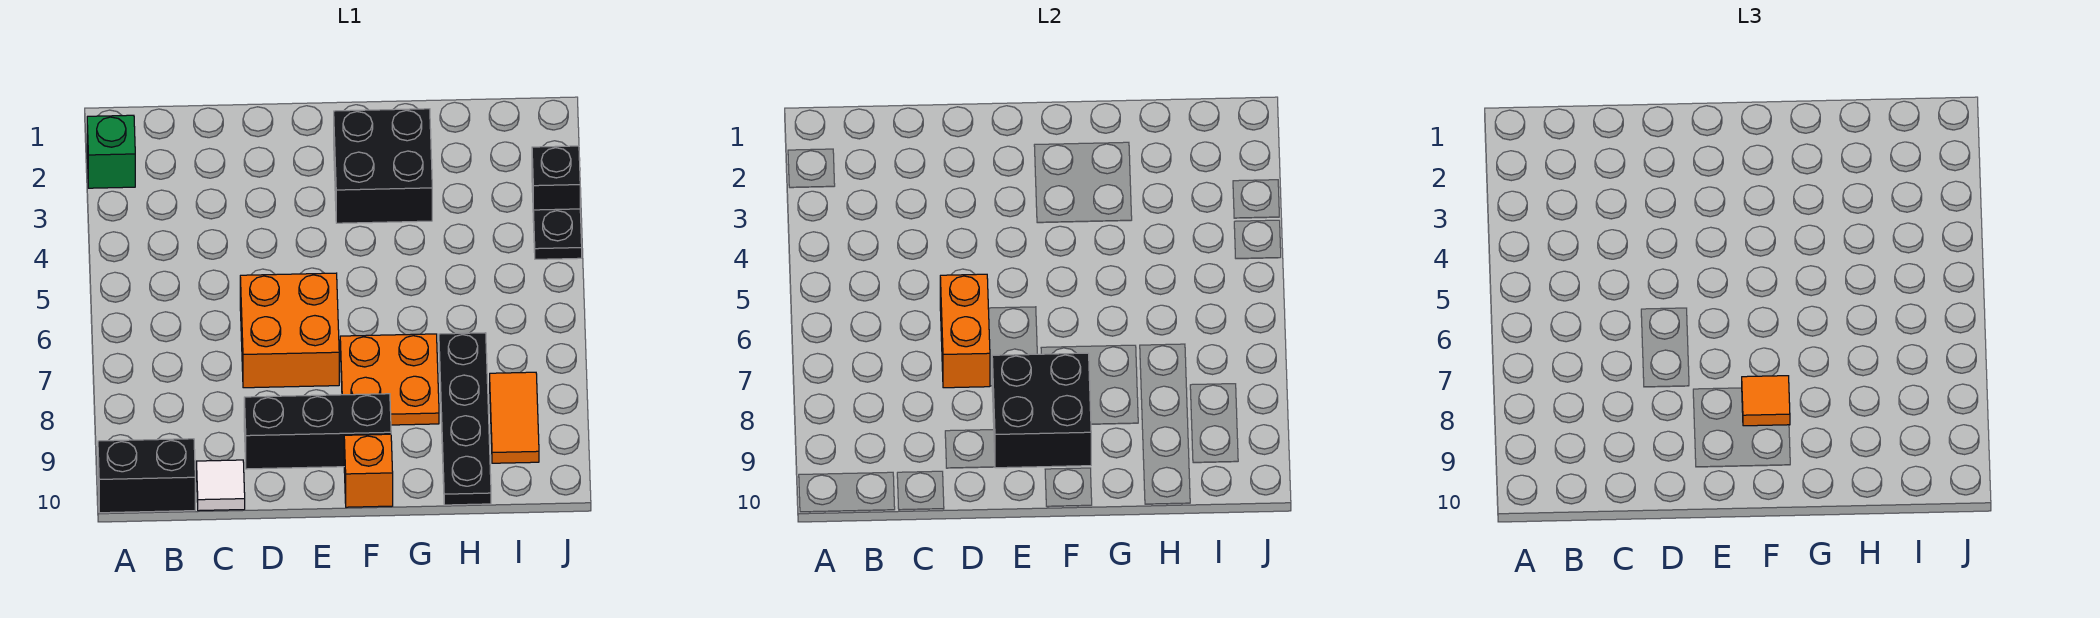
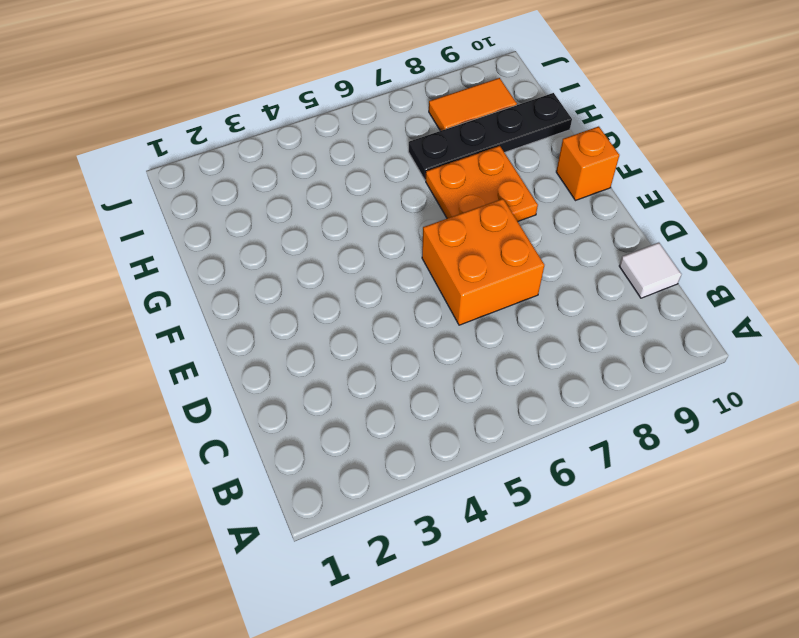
none -> green 1x1 brick [87,115,135,188]
none -> black 1x2 brick [98,439,195,513]
none -> black 1x3 brick [244,394,391,469]

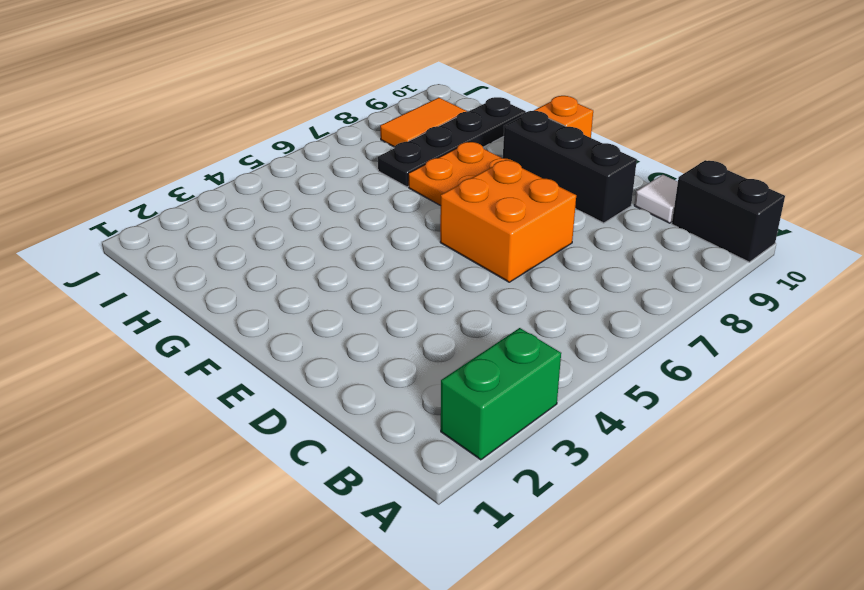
green 1x2 brick [441,328,561,460] -> green 1x1 brick [87,115,135,188]
none -> black 2x2 brick [334,109,432,223]
none -> black 1x1 brick [532,146,580,210]
none -> black 1x1 plate [533,209,582,259]

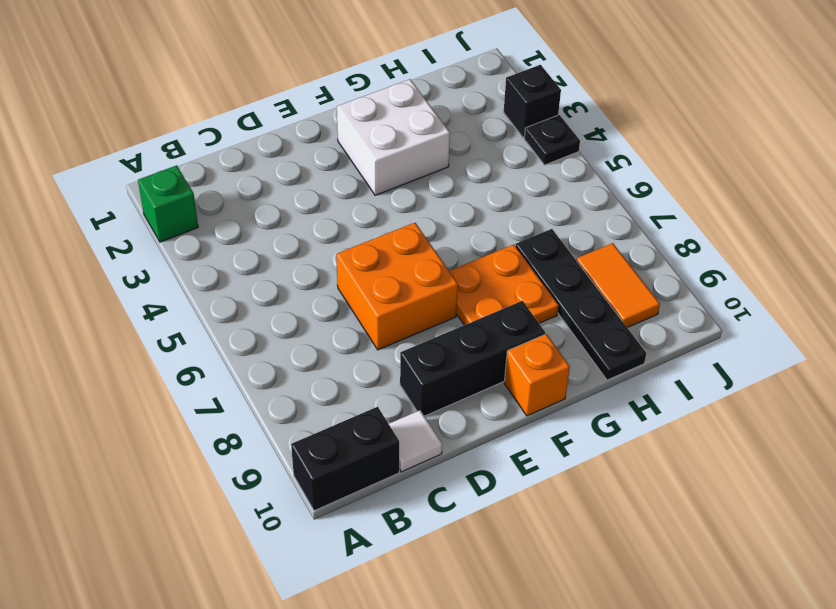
white 2x2 brick [337,79,450,195] -> black 2x2 brick [334,109,432,223]
none -> orange 1x2 brick [940,274,990,388]
none -> black 2x2 brick [992,353,1091,468]
none -> orange 1x1 tile [1742,376,1790,426]

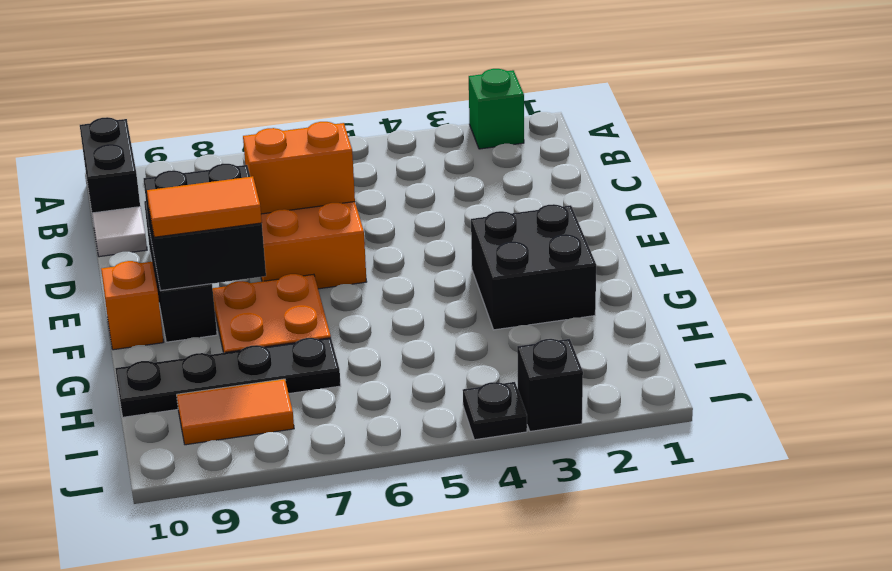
orange 1x2 tile [147,176,262,237] -> orange 1x1 tile [1742,376,1790,426]

